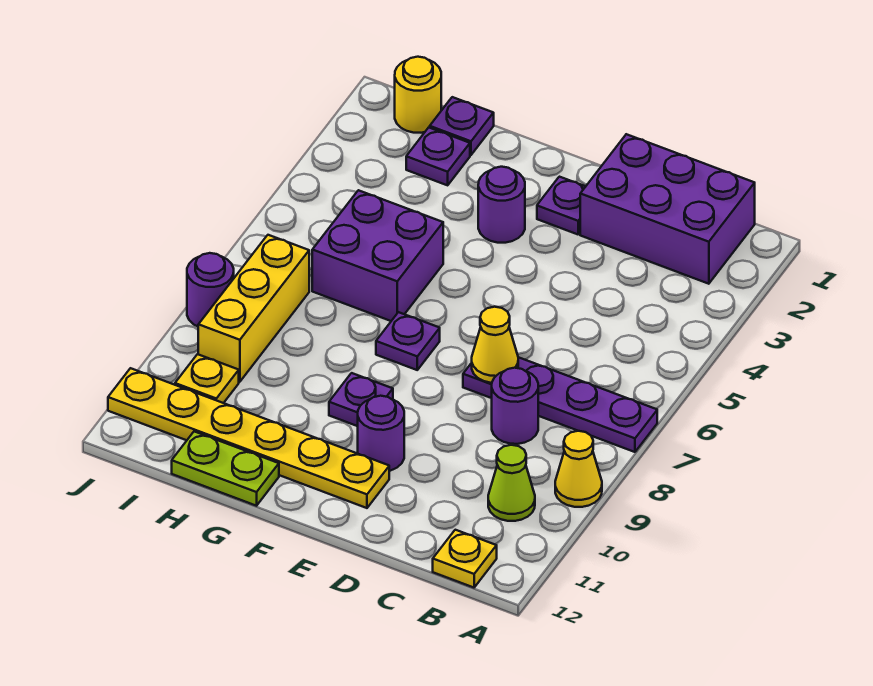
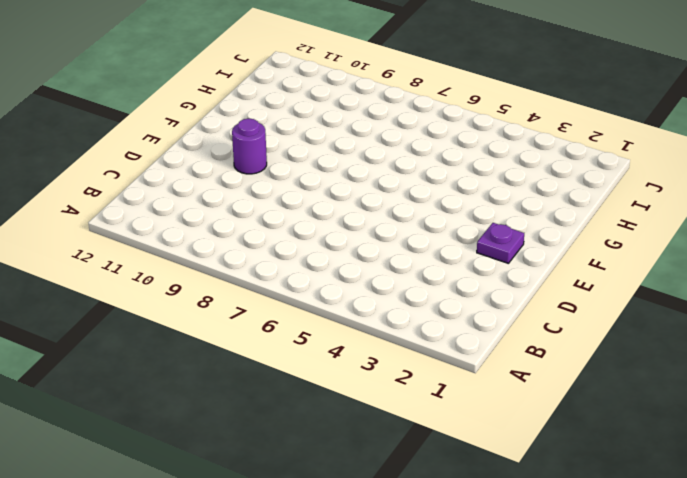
none -> purple 1x4 plate [463,357,657,452]
none -> yellow 1x1 cone [555,431,602,507]
none -> purple 2x3 brick [580,134,755,284]

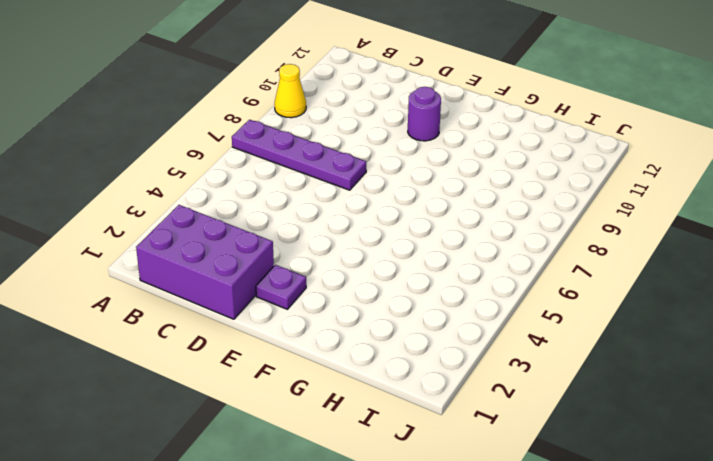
none -> lime 1x1 cone [488,445,535,521]
none -> yellow 1x1 plate [433,530,497,588]
none -> purple 1x1 round brick [492,368,538,444]

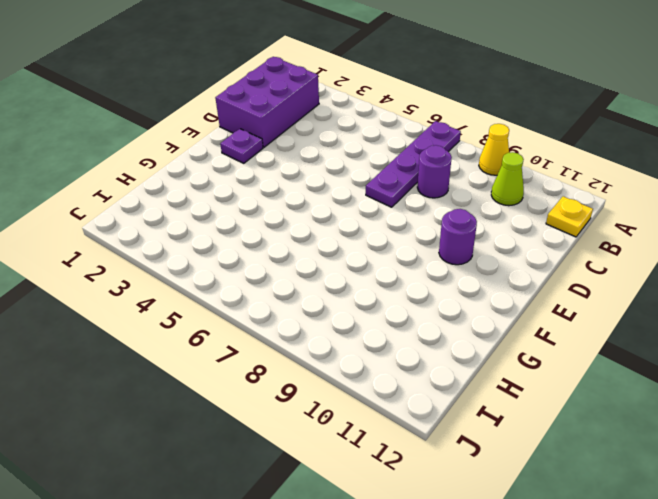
none -> yellow 1x6 plate [108,368,389,508]
none -> purple 1x1 round brick [478,167,525,243]
none -> purple 1x1 plate [376,312,440,370]

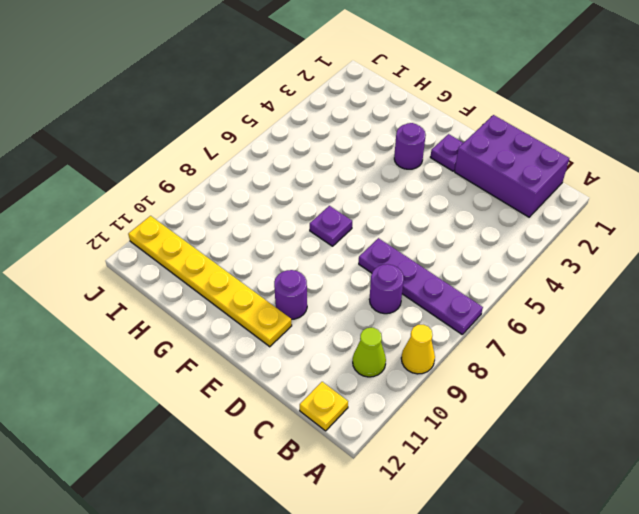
none -> purple 1x1 plate [329,373,393,426]
none -> purple 2x2 brick [312,190,443,321]
none -> lime 1x2 plate [172,431,279,506]

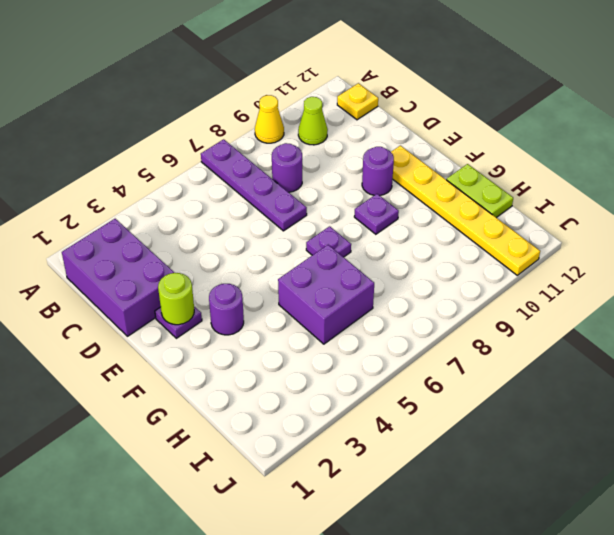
lime 1x1 round brick [158,273,194,325] -> none
none -> purple 1x1 plate [430,97,494,155]
none -> purple 1x1 plate [406,128,470,185]
none -> yellow 1x1 round brick [395,57,441,133]

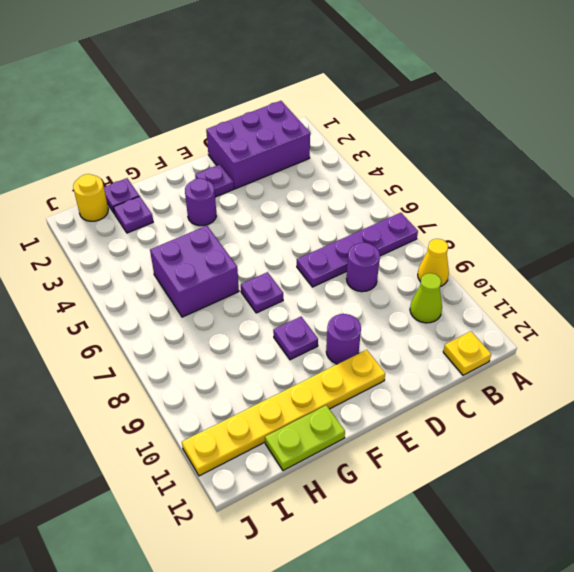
none -> yellow 1x3 brick [198,235,309,382]
none -> yellow 1x1 plate [175,354,239,403]
none -> purple 1x1 round brick [187,253,234,327]

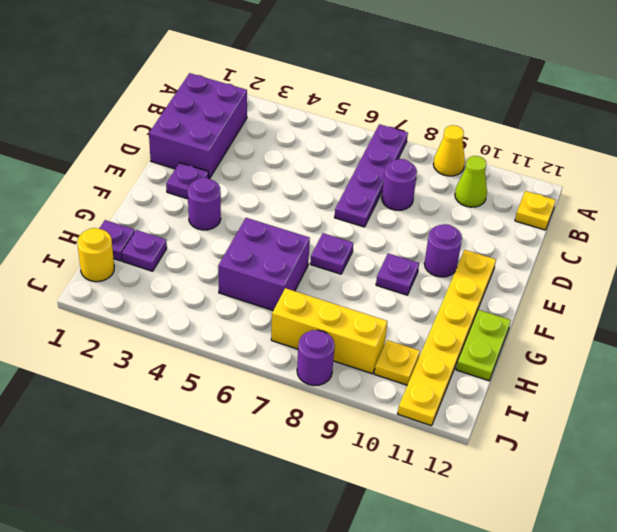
none -> yellow 1x1 cone [472,307,518,383]

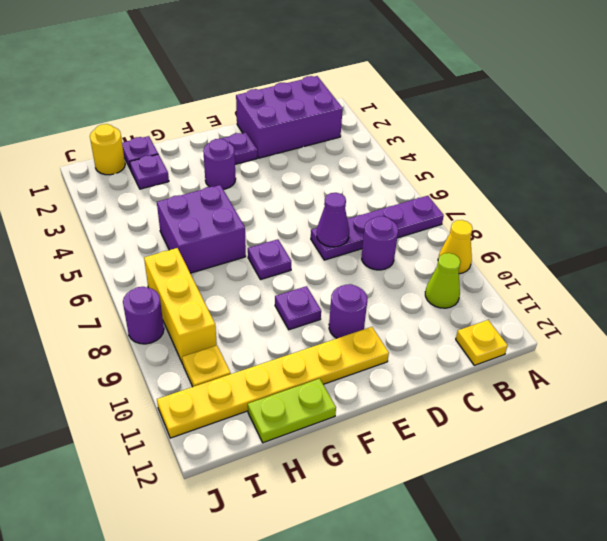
purple 1x1 cone [317,193,349,247] -> yellow 1x1 cone [472,307,518,383]

